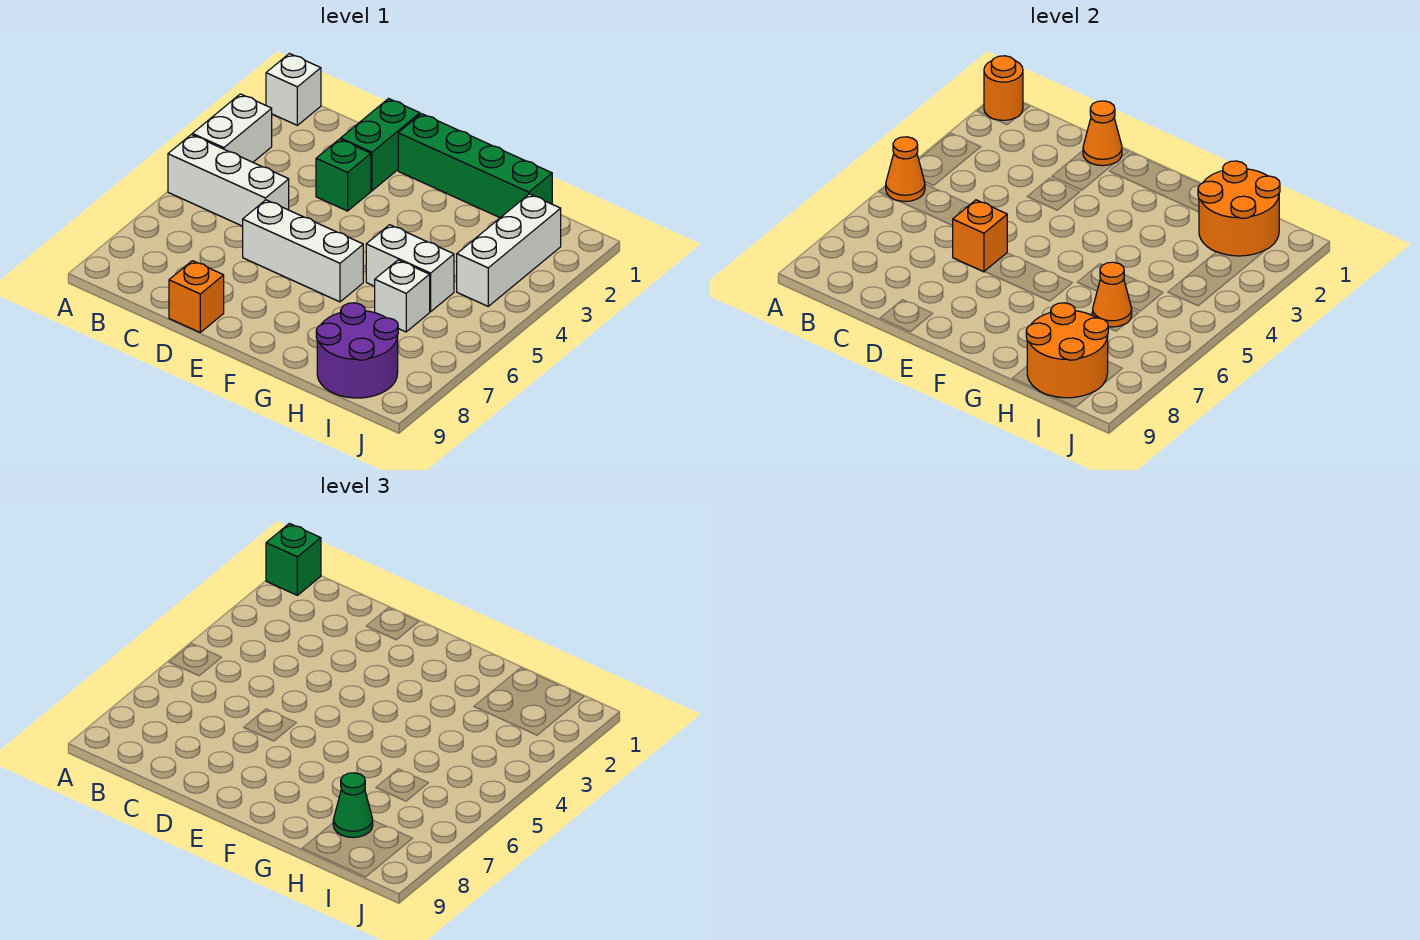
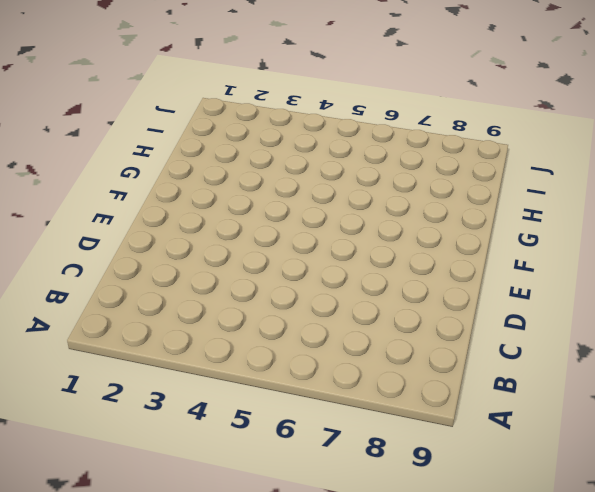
none -> white 1x1 brick [266,54,321,125]
none -> white 1x2 brick [192,94,272,162]
none -> white 1x3 brick [168,135,289,226]

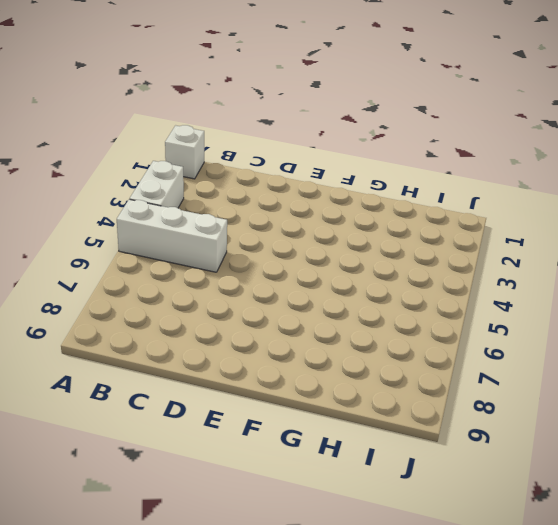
none -> green 1x2 brick [341,99,420,191]
none -> green 1x1 brick [316,139,371,211]
none -> white 1x3 brick [243,200,363,302]

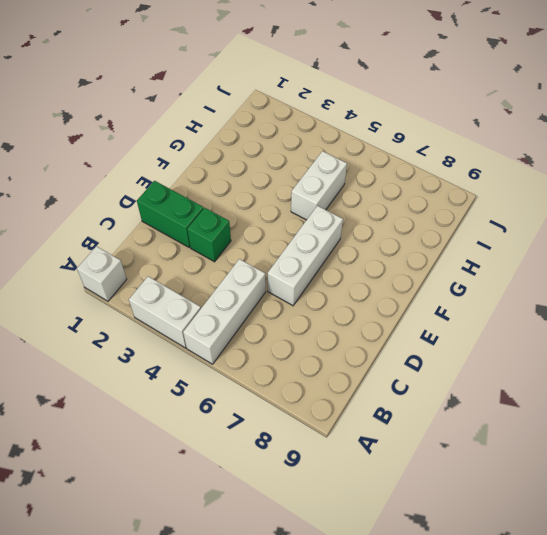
none -> orange 1x1 brick [169,261,224,332]
none -> green 1x4 brick [398,114,552,218]
none -> white 1x1 brick [375,260,430,332]

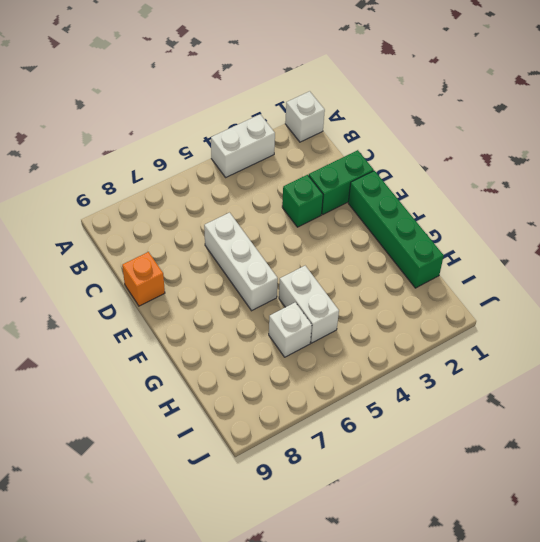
none -> white 1x3 brick [168,135,289,226]
none -> purple 2x2 round brick [316,303,398,398]
none -> white 1x3 brick [457,194,561,306]

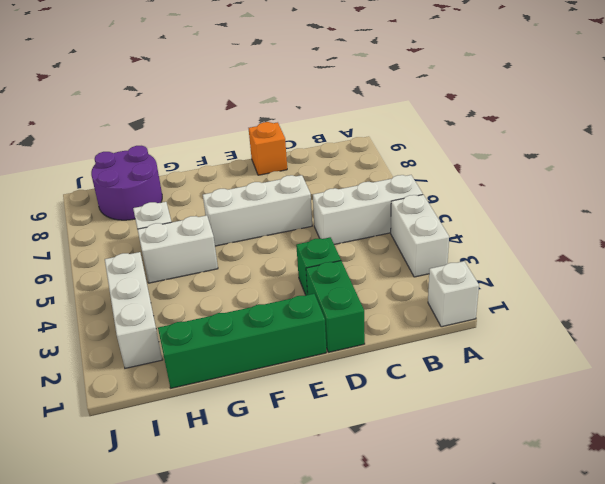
none -> orange 1x1 round brick [984,56,1023,120]
none -> orange 1x1 cone [886,137,925,201]
none -> orange 1x1 cone [1083,101,1122,166]

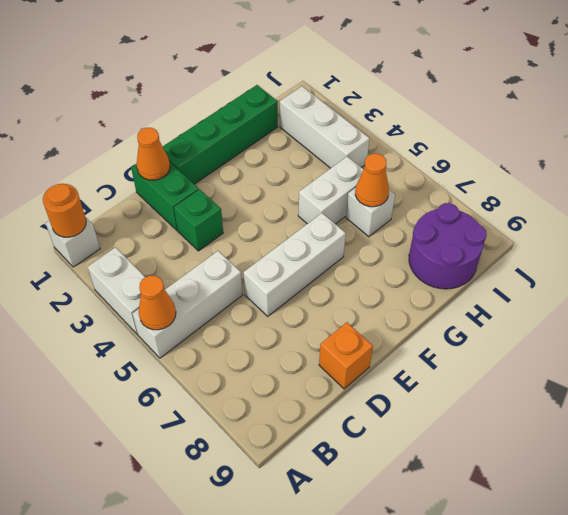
none -> orange 1x1 brick [952,200,1007,272]
none -> orange 2x2 round brick [1198,161,1280,256]
none -> orange 2x2 round brick [1026,303,1108,398]

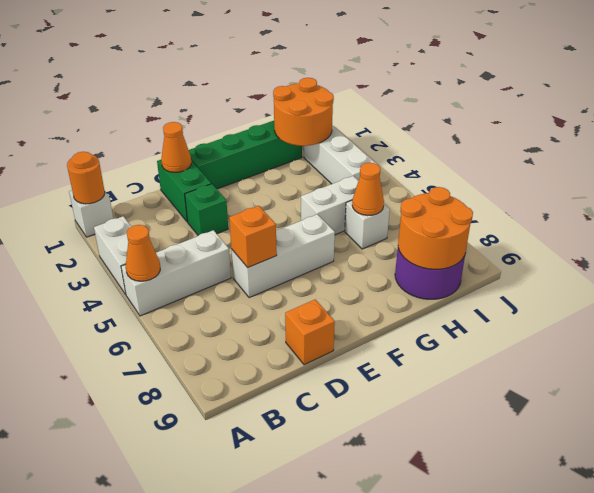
none -> green 1x1 brick [266,524,321,595]
none -> green 1x1 cone [333,773,373,837]

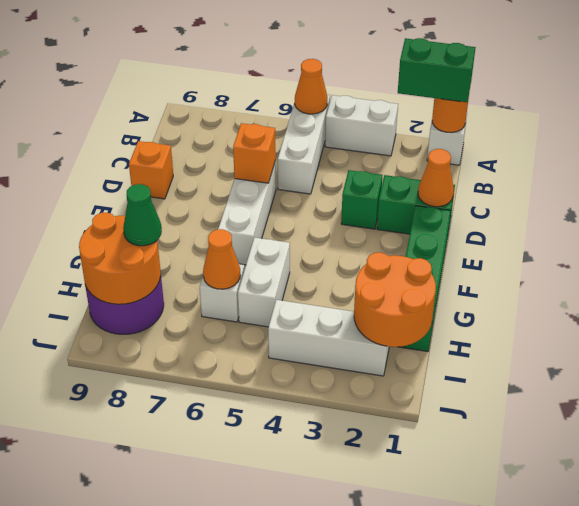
green 1x2 brick [398,38,475,102] -> green 1x1 brick [266,524,321,595]

